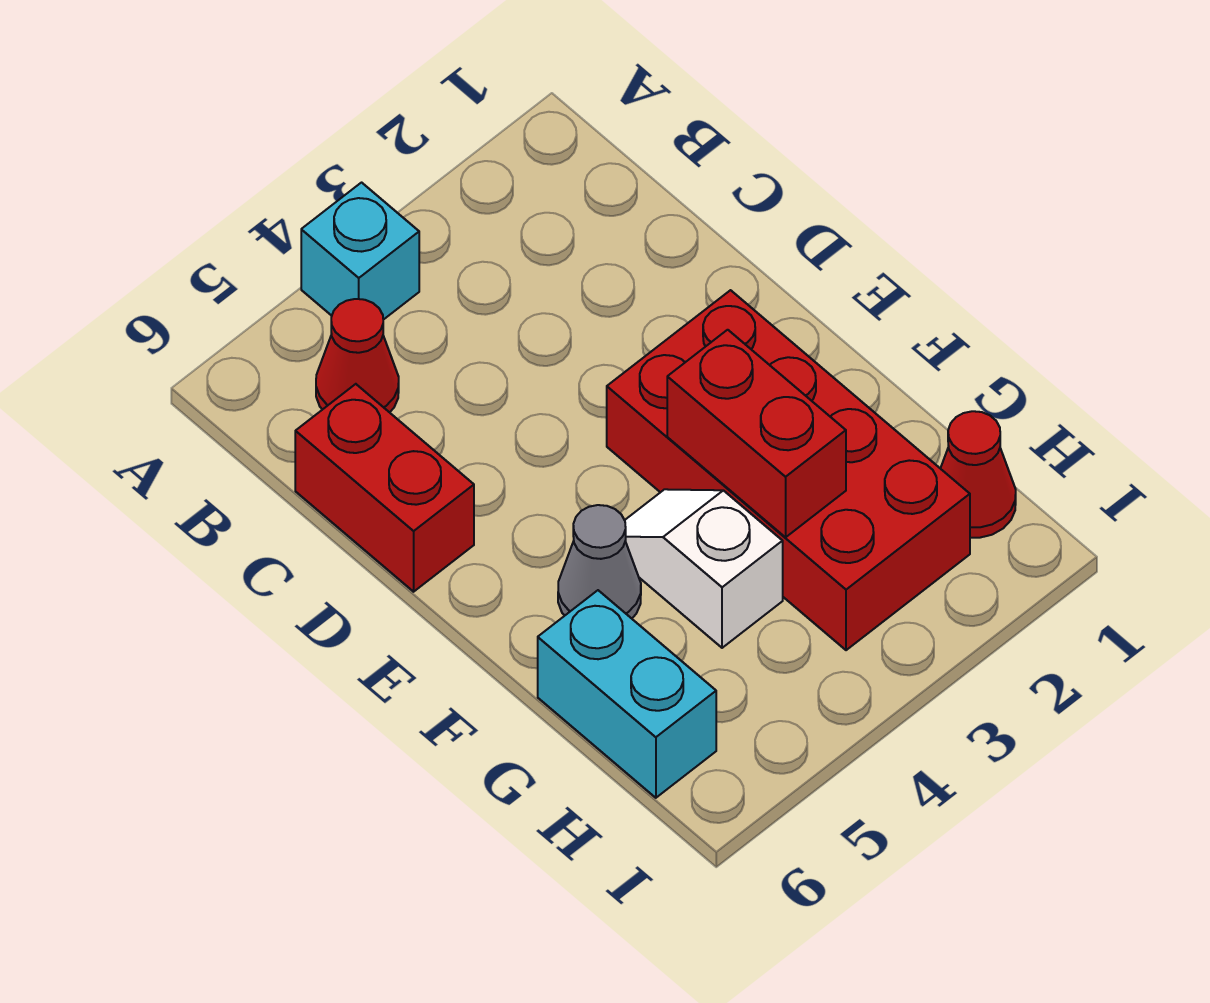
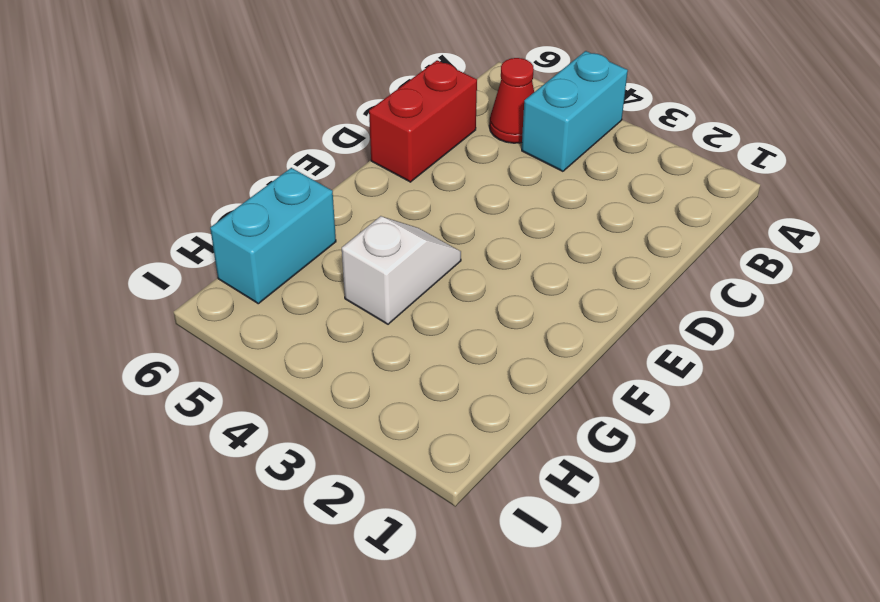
cyan 1x2 brick [522,51,628,171] -> cyan 1x1 brick [301,183,419,320]
none -> red 2x4 brick [607,290,970,650]
none -> grey 1x1 cone [558,505,641,618]

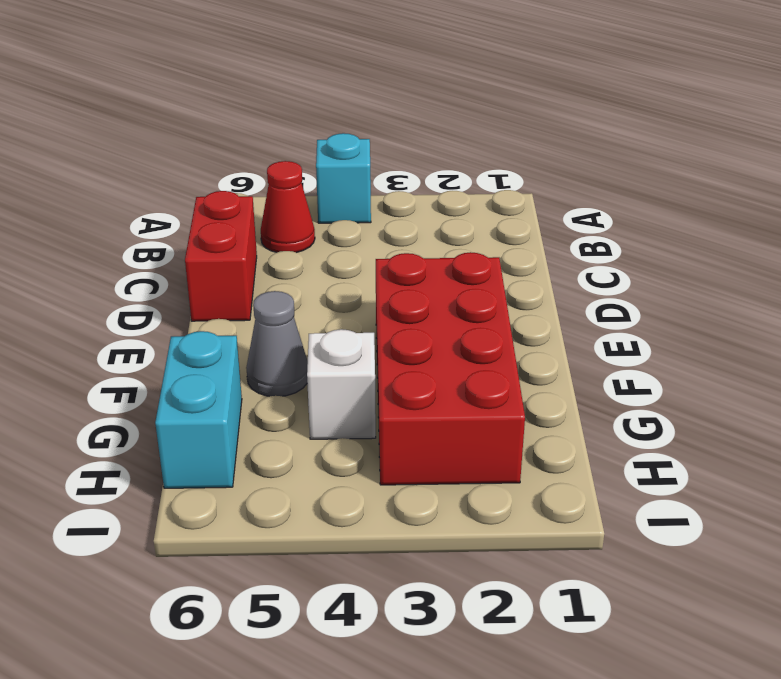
none -> red 1x1 cone [940,411,1016,538]
none -> red 1x2 brick [667,330,846,537]

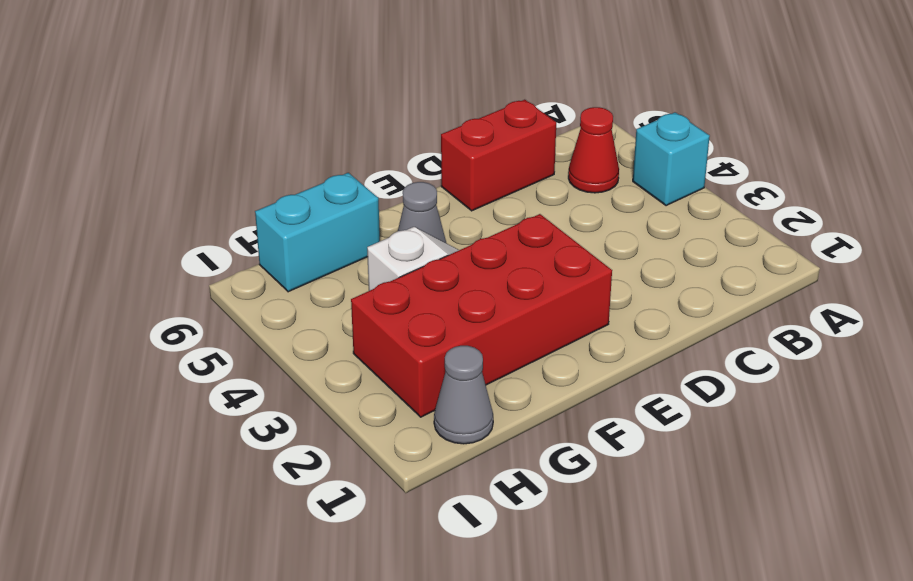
grey 1x1 cone [434,346,493,444] -> red 1x1 cone [940,411,1016,538]
none -> red 1x2 brick [667,330,846,537]

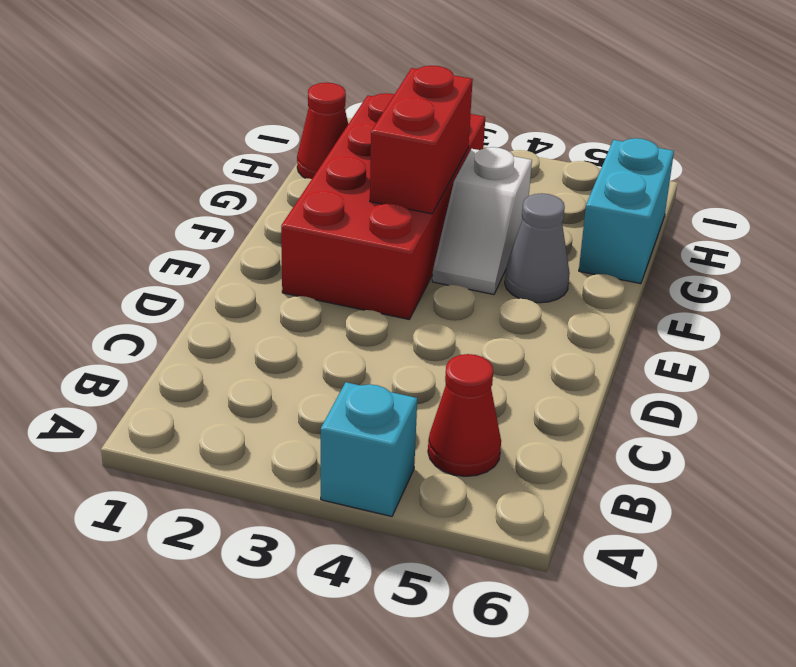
none -> red 1x2 brick [295,384,474,592]

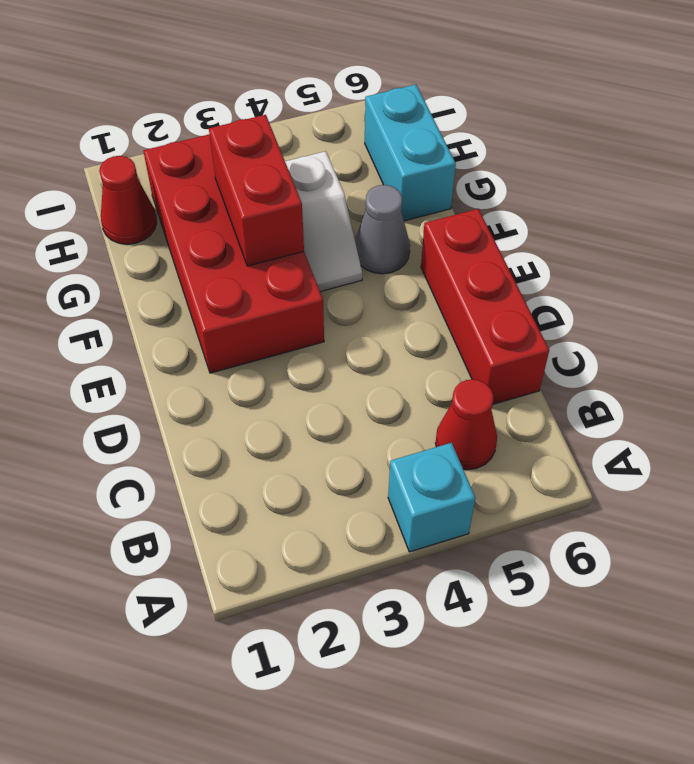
red 1x3 brick [421,209,549,404] -> red 1x2 brick [295,384,474,592]

